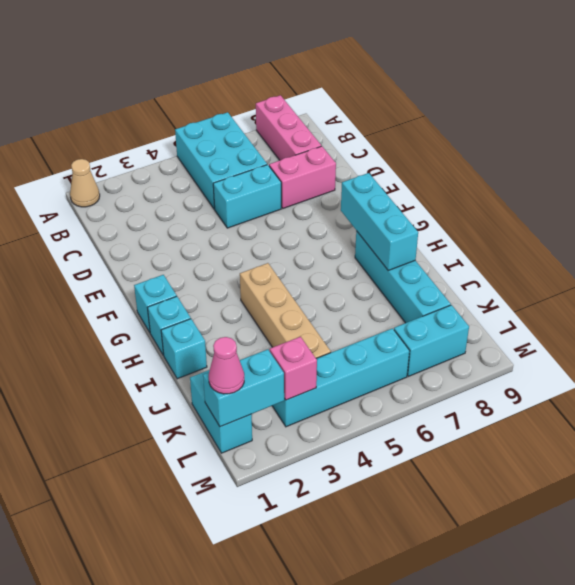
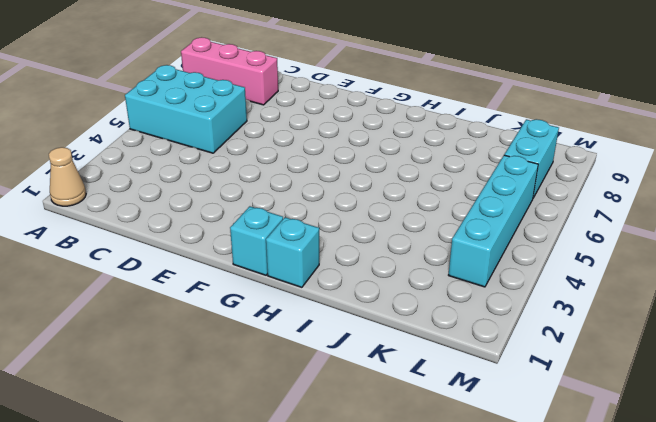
none -> cyan 1x2 brick [213,165,281,228]
none -> pink 1x2 brick [269,146,336,208]
none -> tan 1x4 brick [240,263,331,358]

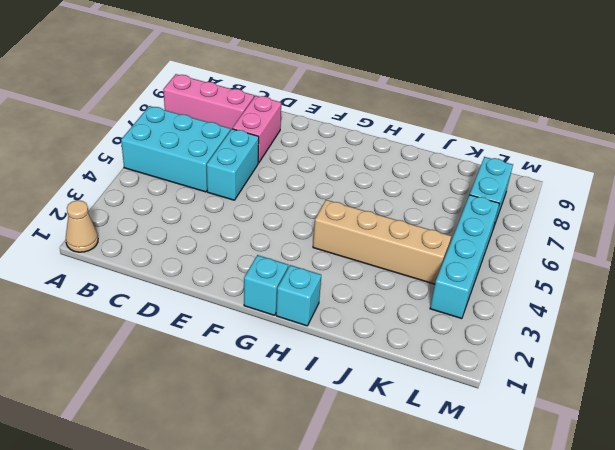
none -> cyan 1x4 brick [355,231,451,323]
none -> cyan 1x1 brick [161,319,207,379]
none -> cyan 1x2 brick [190,370,252,453]

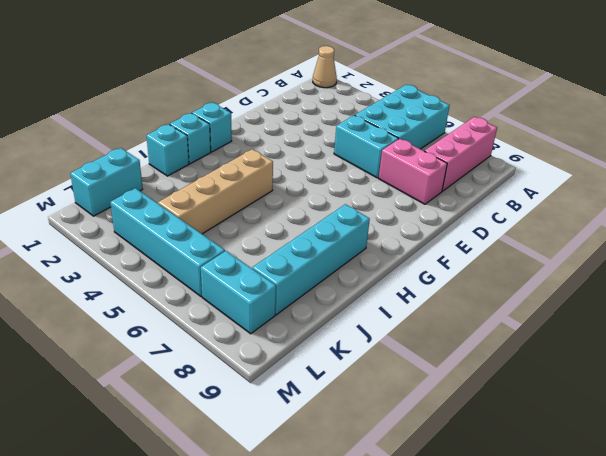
none -> cyan 1x3 brick [341,173,418,270]
none -> cyan 1x2 brick [203,349,284,427]
none -> pink 1x1 brick [270,337,317,400]

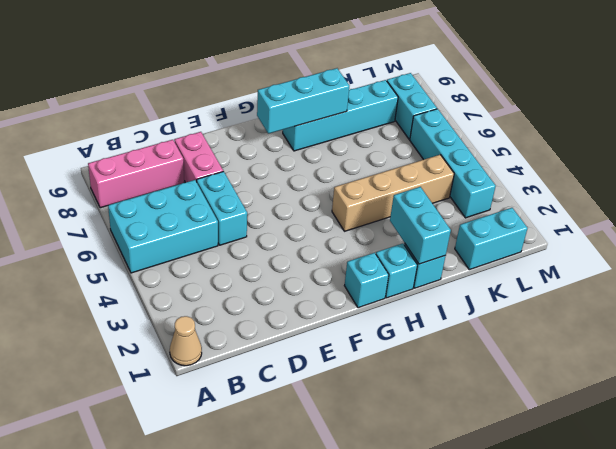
cyan 1x2 brick [390,187,451,264] -> cyan 1x2 brick moved to [203,349,284,427]
none -> pink 1x1 brick [270,337,317,400]
none -> pink 1x1 cone [209,337,244,394]

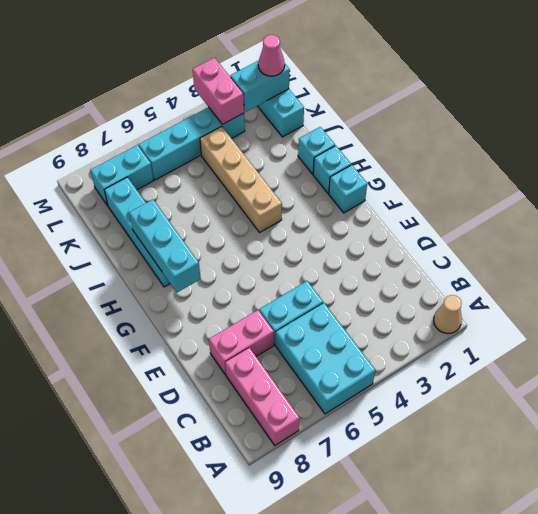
pink 1x2 brick [193,58,244,124] -> pink 1x1 brick [270,337,317,400]

